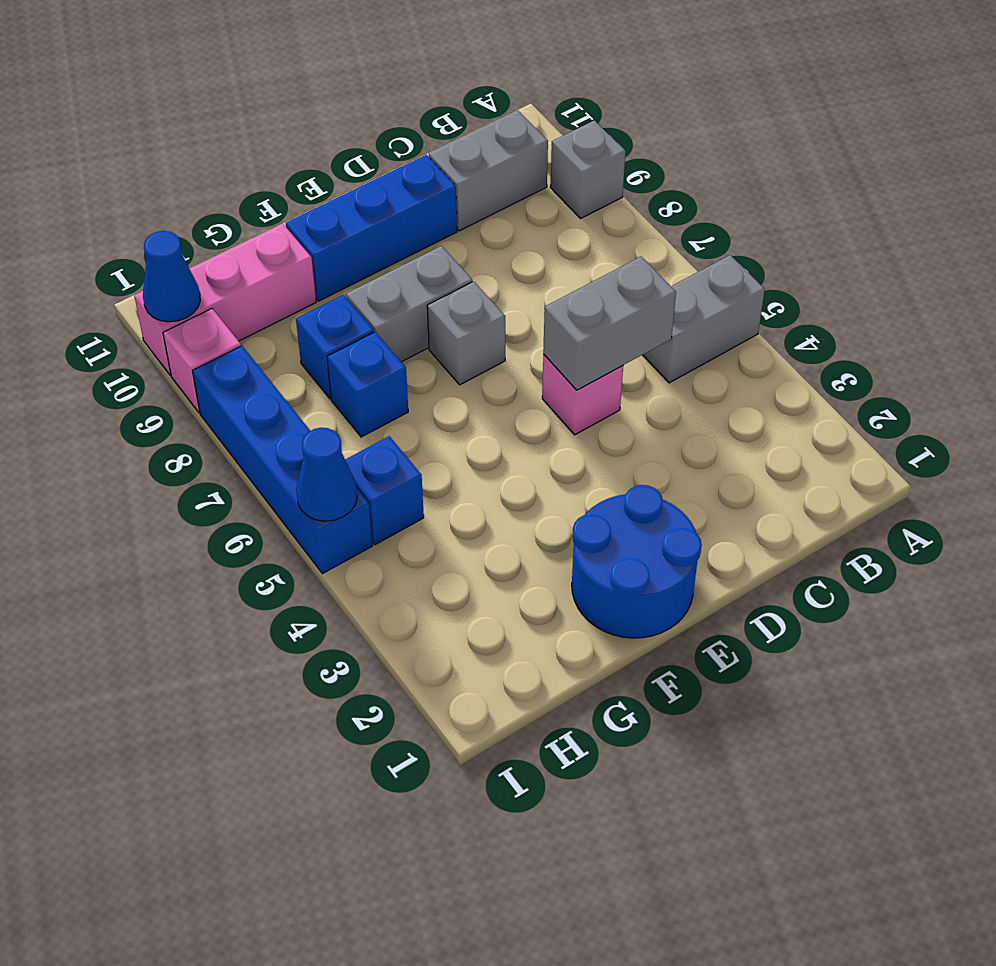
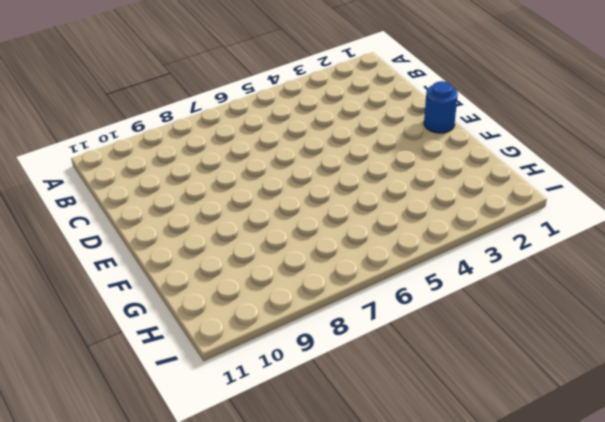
blue 1x1 round brick [424,81,458,133] -> blue 2x2 round brick [572,485,702,638]
none -> grey 1x2 brick [643,255,765,383]
none -> grey 1x1 brick [550,120,626,218]
none -> grey 1x2 brick [429,111,548,231]

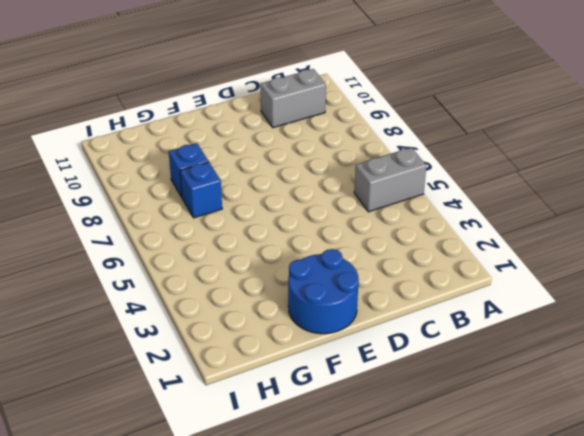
none -> grey 1x1 brick [550,120,626,218]
none -> pink 1x1 brick [542,354,623,435]
none -> blue 1x3 brick [286,155,457,301]

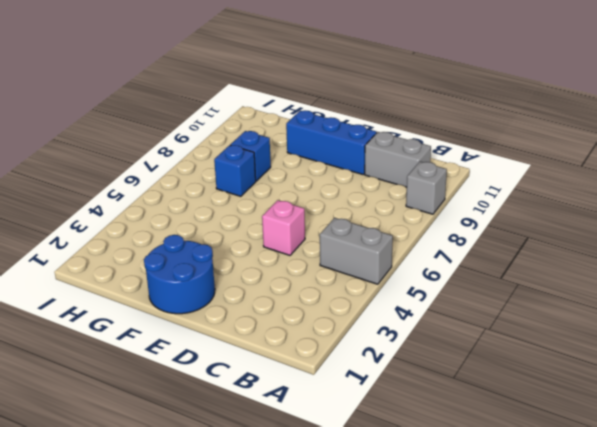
none -> grey 1x1 brick [427,281,505,385]
none -> grey 1x2 brick [346,246,472,362]
none -> pink 1x3 brick [134,224,316,375]

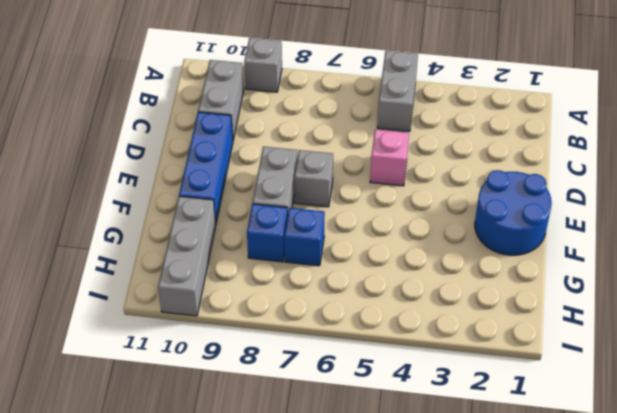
grey 1x3 brick [158,196,216,316] -> pink 1x3 brick [134,224,316,375]
none -> blue 1x1 brick [345,436,424,545]
none -> blue 1x4 brick [193,346,372,574]
none -> pink 1x1 brick [163,309,241,413]

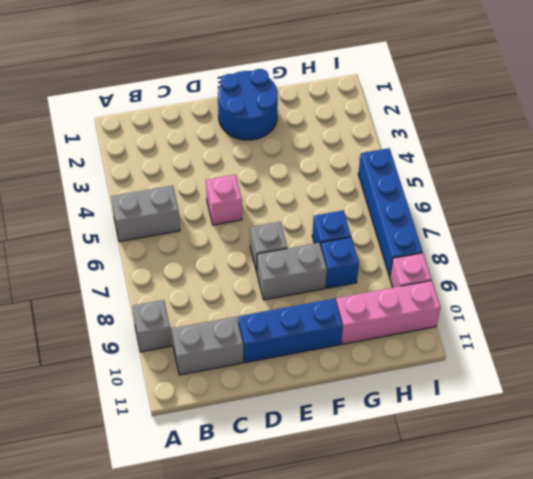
none -> blue 1x1 brick [345,436,424,545]
none -> grey 1x2 brick [543,257,676,390]
none -> blue 1x1 cone [296,428,357,521]

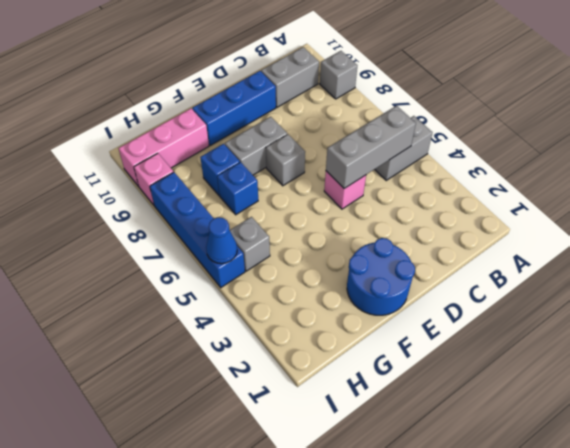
grey 1x3 brick [326,106,416,189] -> grey 1x2 brick [543,257,676,390]
grey 1x1 brick [230,217,270,271] -> blue 1x1 brick [345,436,424,545]
none -> blue 1x1 cone [143,231,200,322]

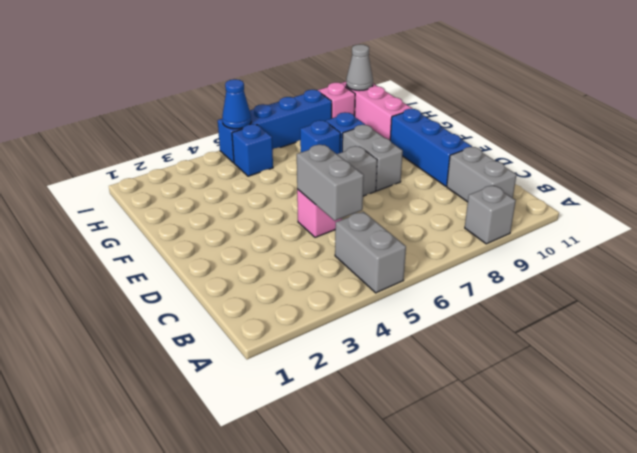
grey 1x1 cone [346,45,373,91] -> blue 1x1 cone [143,231,200,322]
none -> blue 2x2 round brick [572,485,702,638]

